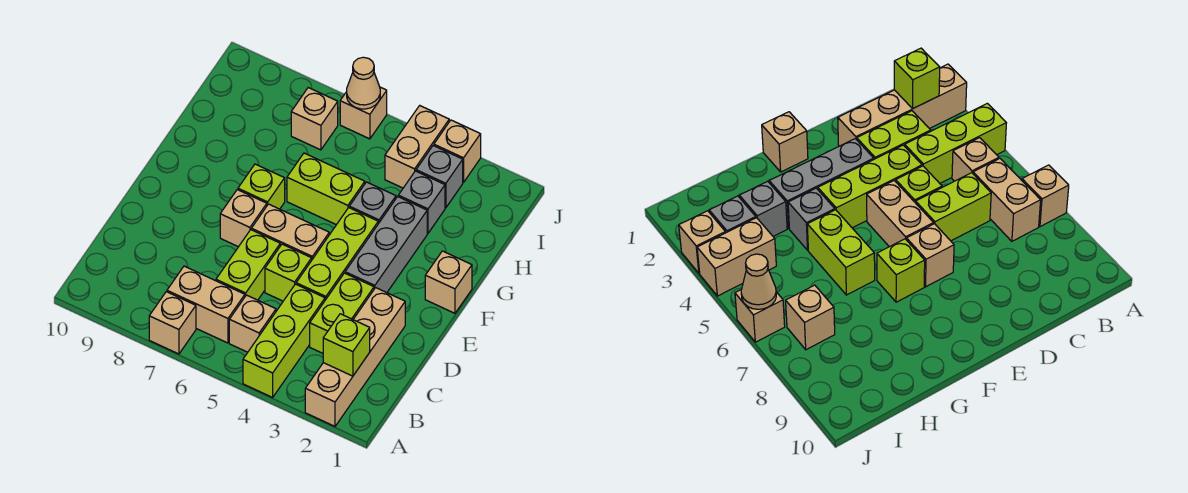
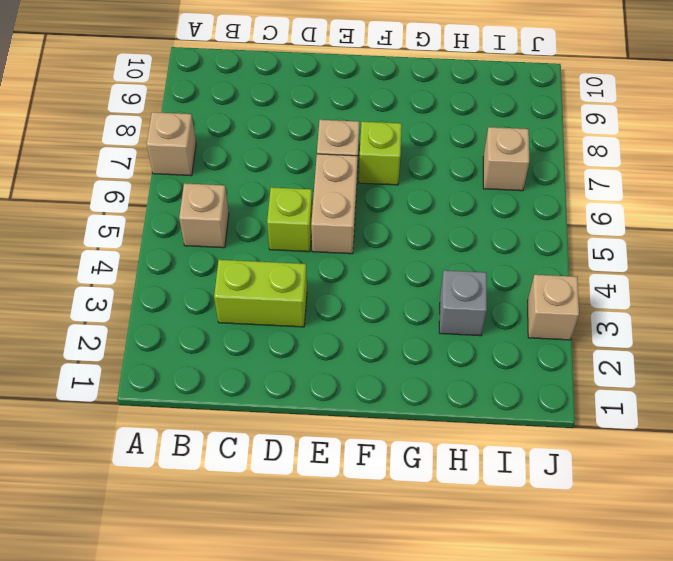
none -> tan 1x4 brick [305,288,405,426]
none -> lime 1x3 brick [243,284,325,397]
none -> tan 1x2 brick [167,266,245,343]

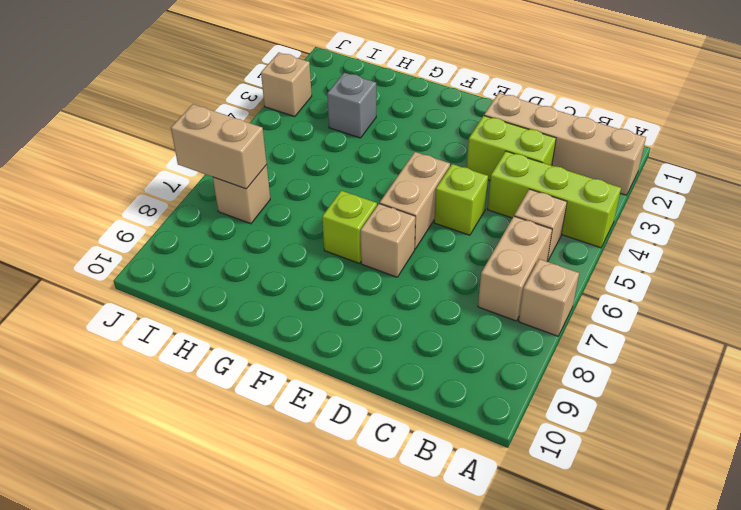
tan 1x2 brick [171,104,267,189] -> tan 1x2 brick moved to [385,106,449,188]
none -> lime 1x2 brick [216,230,280,300]
none -> lime 1x3 brick [296,208,378,300]
none -> grey 1x3 brick [345,197,427,293]

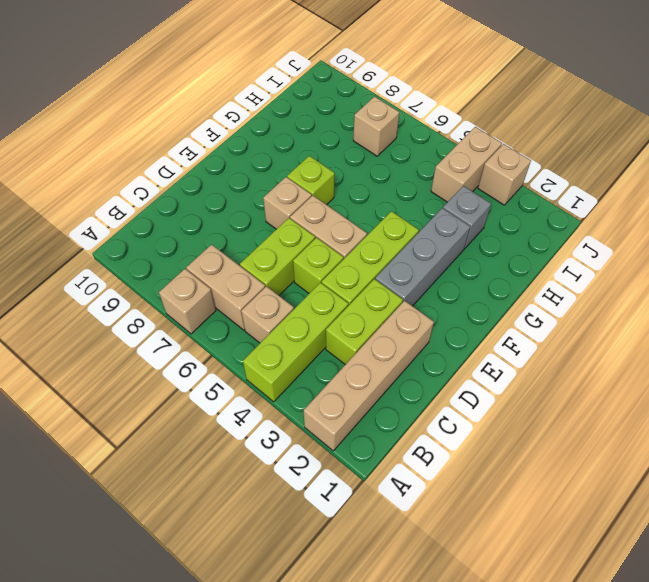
none -> tan 1x1 brick [425,251,472,313]
none -> grey 1x1 brick [349,182,396,224]
none -> lime 1x2 brick [287,153,365,225]

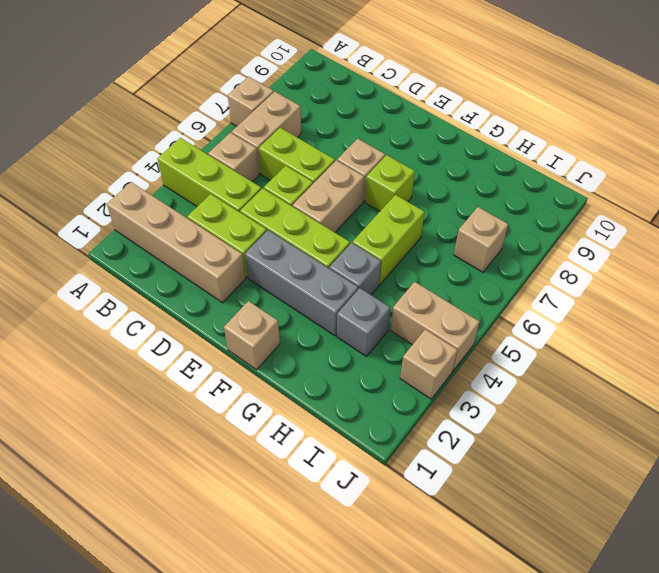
none -> grey 1x1 brick [416,146,463,208]
none -> tan 1x1 brick [340,87,387,139]
none -> lime 1x1 brick [323,314,370,376]

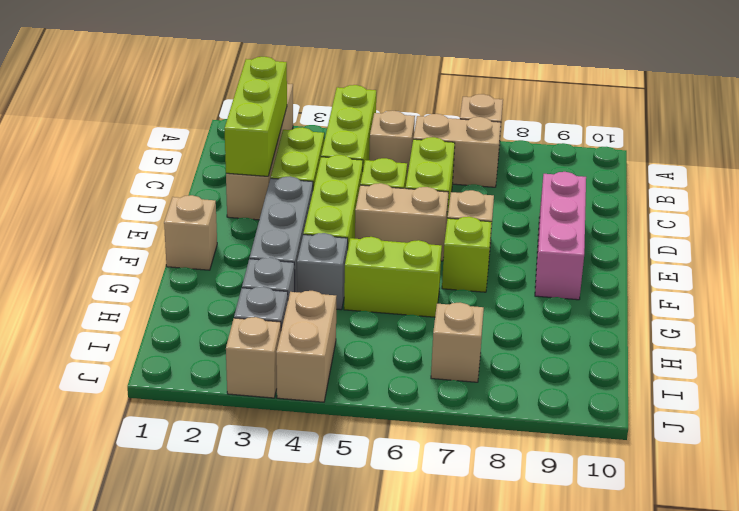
lime 1x3 brick [224,57,287,176] -> lime 1x1 brick [323,314,370,376]
pink 1x3 brick [535,172,586,300] -> none
none -> tan 1x1 brick [340,87,387,139]
none -> tan 1x1 cone [347,57,380,109]

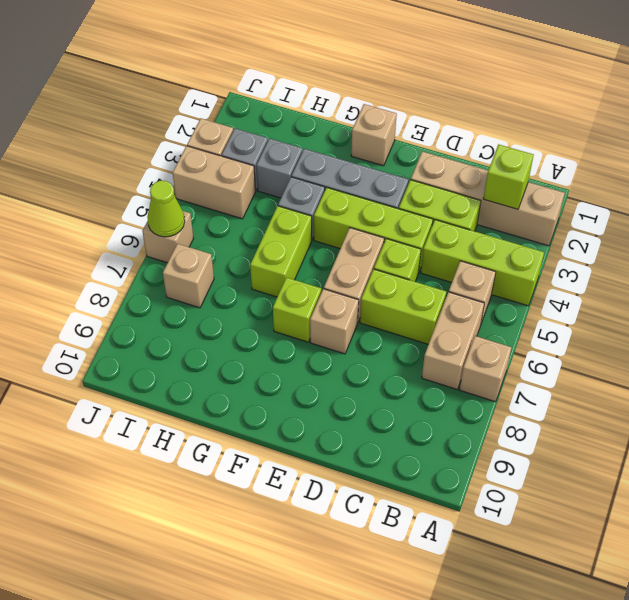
lime 1x1 cone [147,181,185,237] -> tan 1x1 cone [347,57,380,109]

